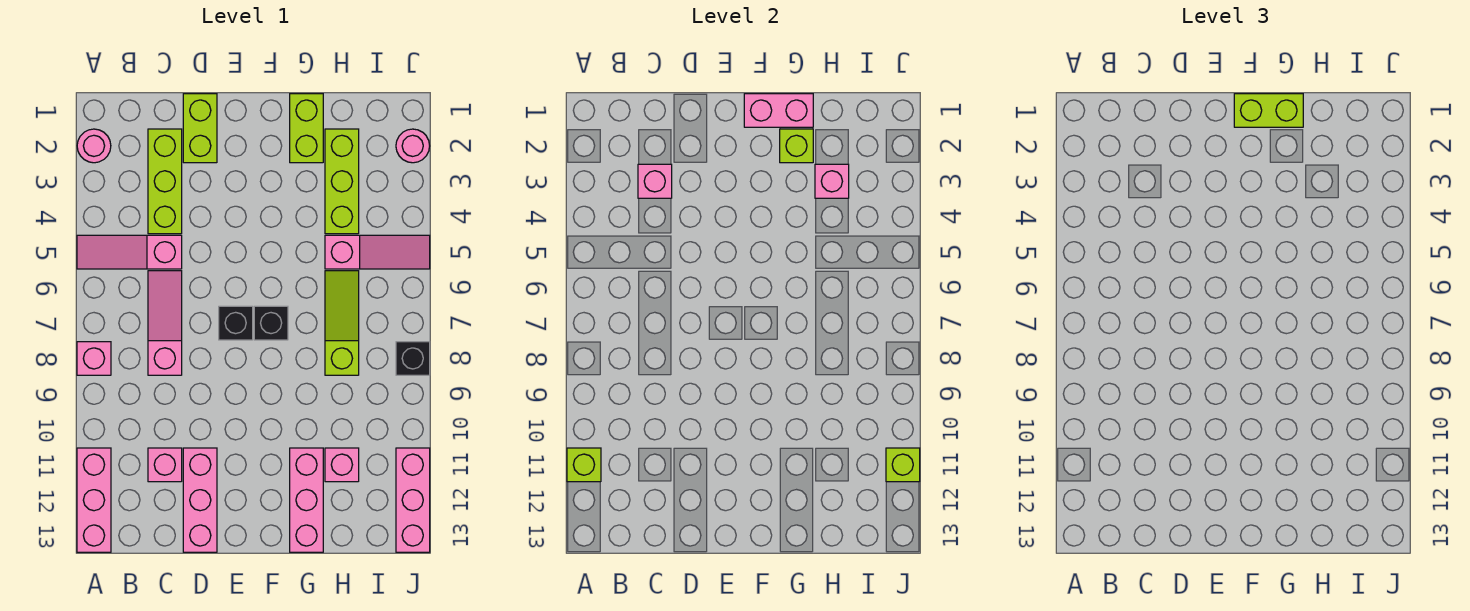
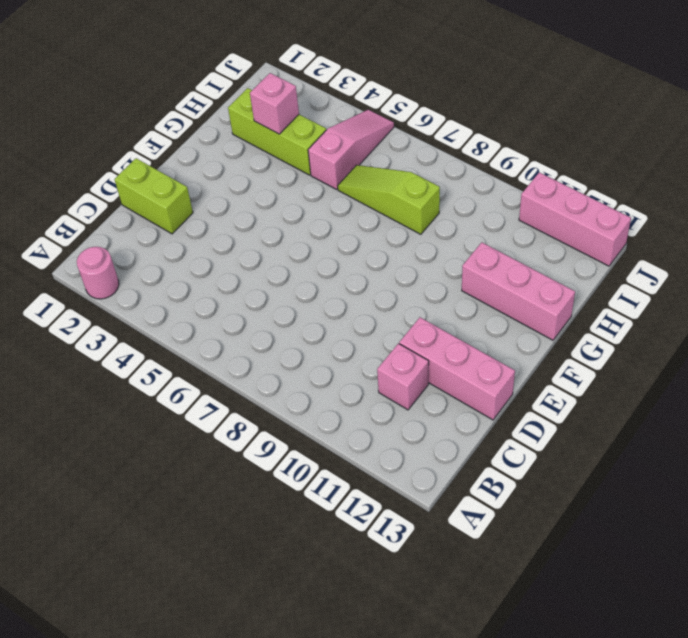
none -> pink 1x3 slope [77,235,182,269]
none -> pink 1x1 brick [77,342,111,375]
none -> pink 1x3 brick [77,448,111,552]

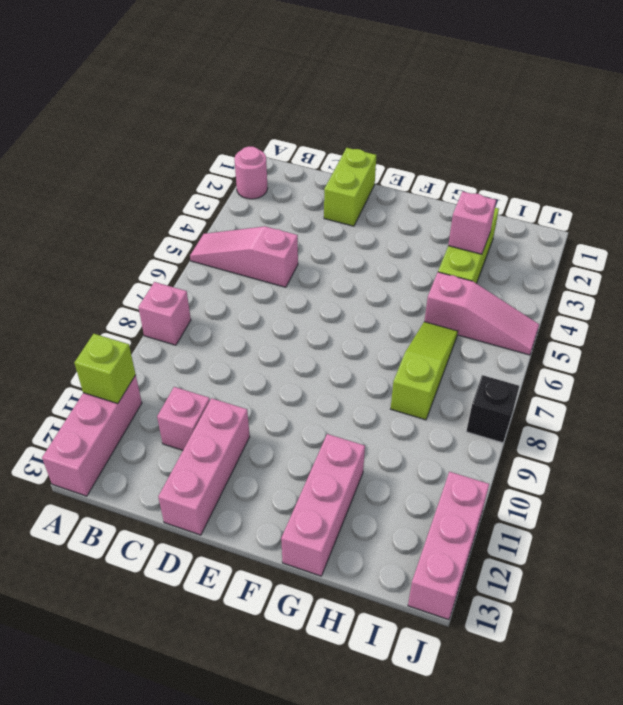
none -> lime 1x3 brick [148,129,182,234]
none -> pink 1x3 slope [148,271,182,375]
none -> black 1x1 brick [219,306,253,340]

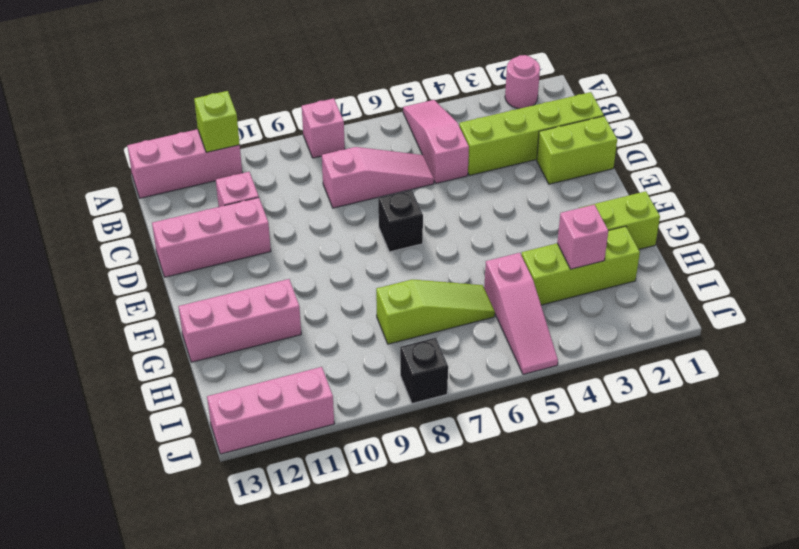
lime 1x4 brick [459,92,604,175] -> lime 1x3 brick [148,129,182,234]
none -> black 1x1 brick [254,306,288,340]
none -> pink 1x1 brick [325,448,359,482]
none -> pink 1x1 round brick [396,129,430,163]

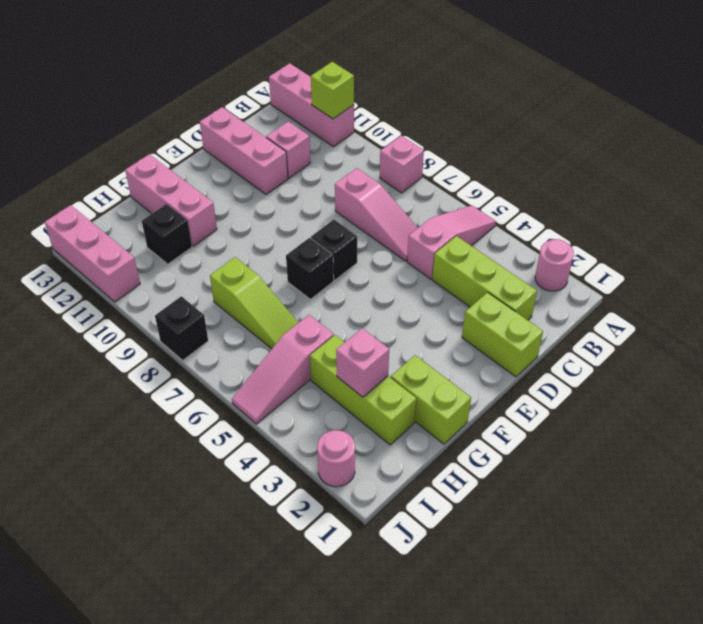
black 1x1 brick [142,204,192,264] -> pink 1x1 brick [325,448,359,482]
none -> pink 1x1 brick [638,164,672,198]
none -> pink 1x2 brick [744,94,813,127]
none -> lime 1x1 brick [780,129,813,163]

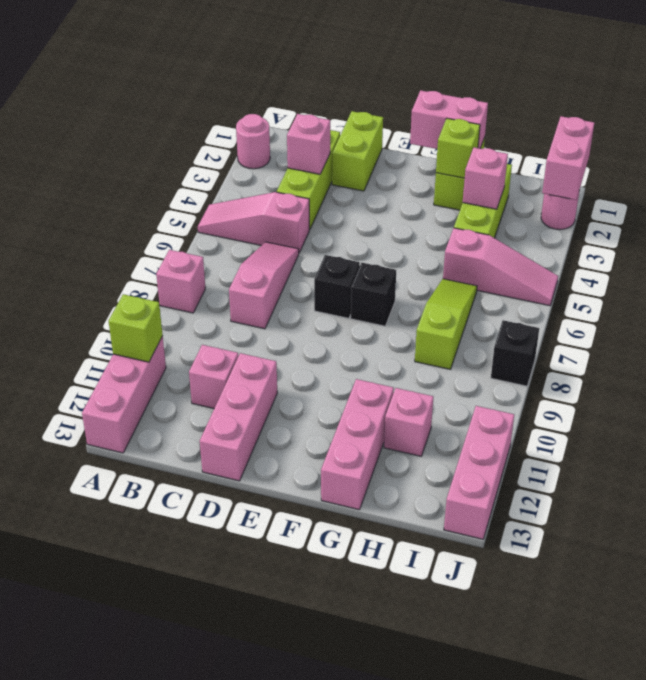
pink 1x2 brick [542,116,594,200] -> none
none -> lime 1x1 brick [886,448,920,482]
none -> lime 1x2 brick [1234,94,1303,127]

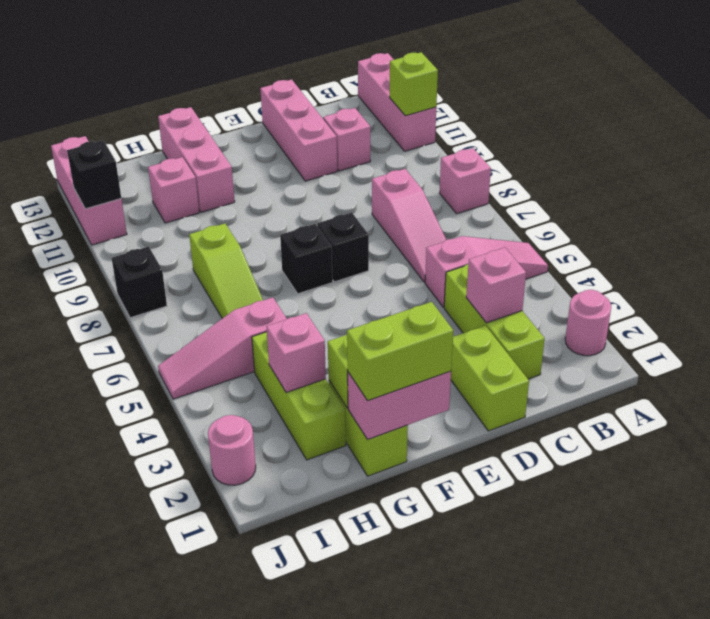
black 1x1 brick [67,140,121,209] -> lime 1x1 brick [886,448,920,482]

